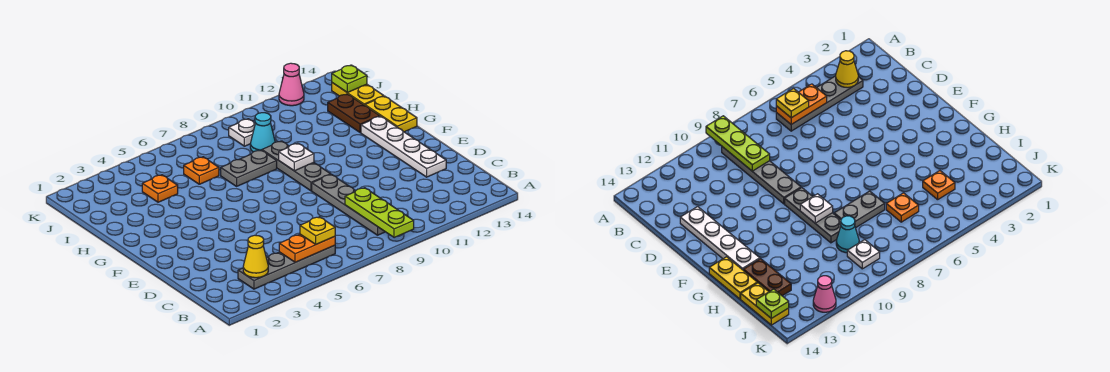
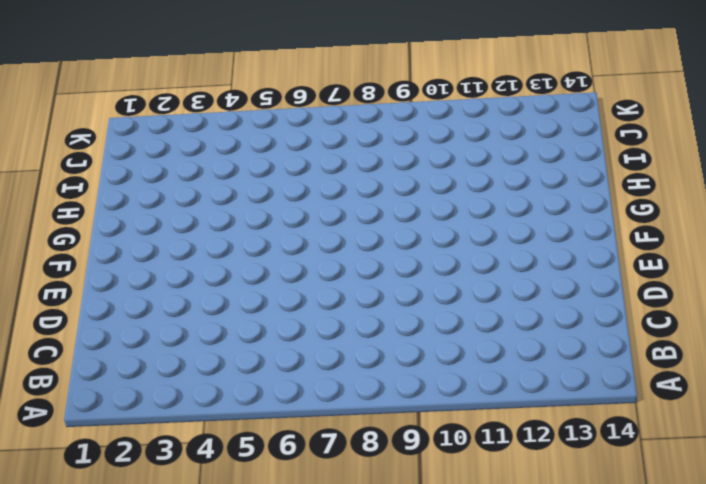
none -> grey 1x4 plate [238,245,335,289]
none -> grey 1x4 plate [312,174,385,235]
none -> white 1x4 plate [361,116,446,177]

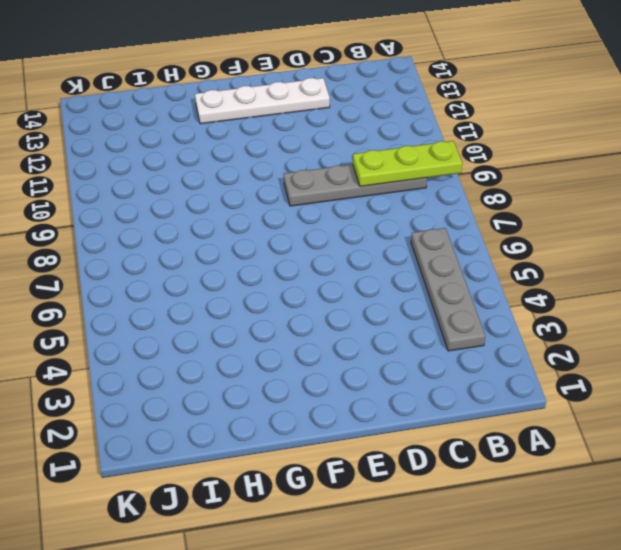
none -> grey 1x3 plate [262,141,331,191]
none -> yellow 1x2 plate [365,96,417,132]
none -> grey 1x2 plate [221,150,277,186]

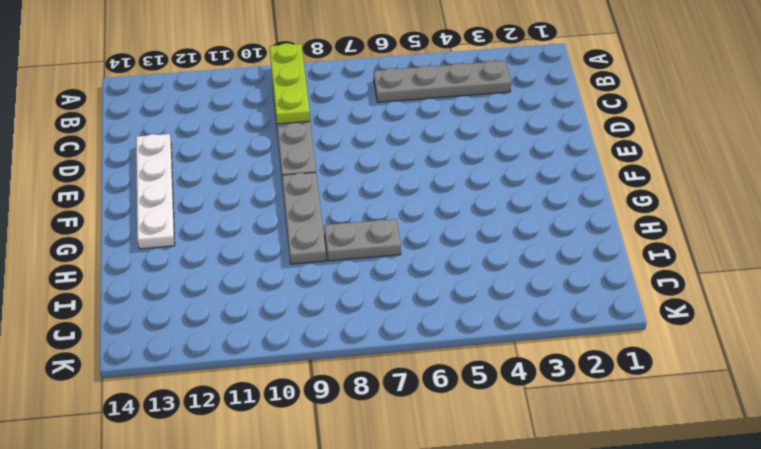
none -> yellow 1x2 plate [365,96,417,132]
none -> brown 1x2 plate [328,94,380,133]
none -> orange 1x1 plate [142,175,178,202]

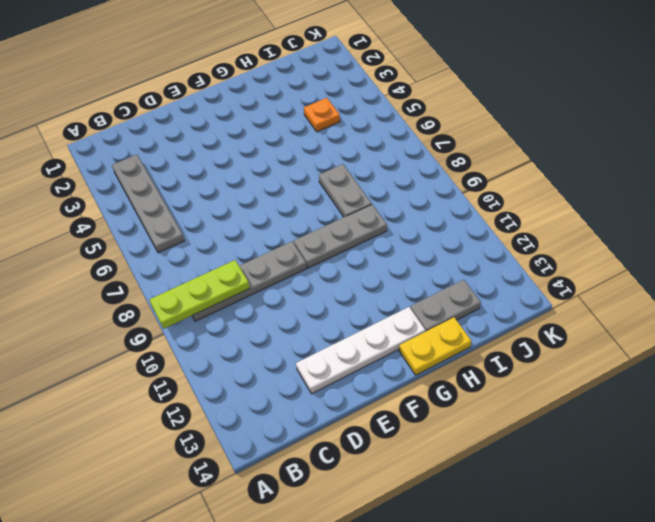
grey 1x2 plate [411,280,481,332] -> brown 1x2 plate [328,94,380,133]
none -> orange 1x1 plate [184,157,219,184]
none -> cyan 1x1 cone [250,113,275,152]
none -> yellow 1x2 plate [332,83,383,105]

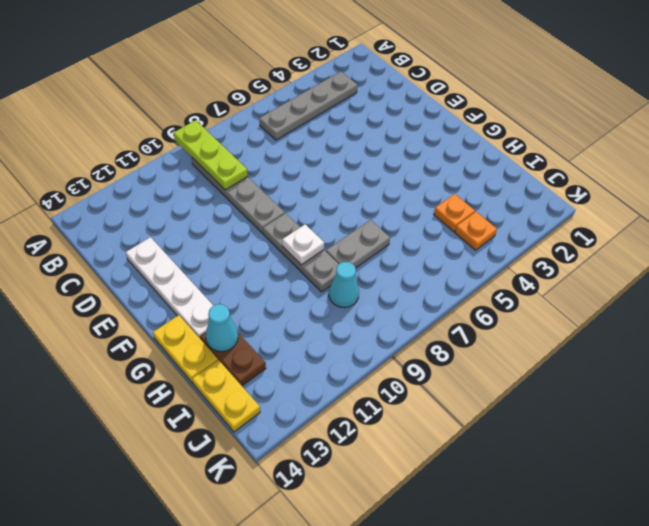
cyan 1x1 cone [206,304,238,352] -> none
orange 1x1 plate [455,212,497,250] -> orange 1x1 plate moved to [184,157,219,184]
none -> white 1x1 plate [229,119,255,146]
none -> pink 1x1 cone [279,63,304,106]
none -> yellow 1x1 cone [243,235,268,278]

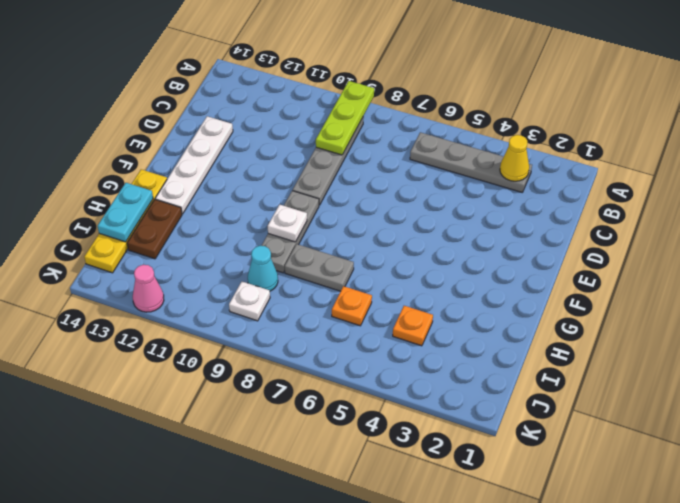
cyan 1x2 plate [98,183,153,242] -> none
none -> orange 1x2 plate [279,234,335,262]
none -> lime 1x1 plate [332,65,367,93]
none -> yellow 1x1 plate [300,217,335,244]

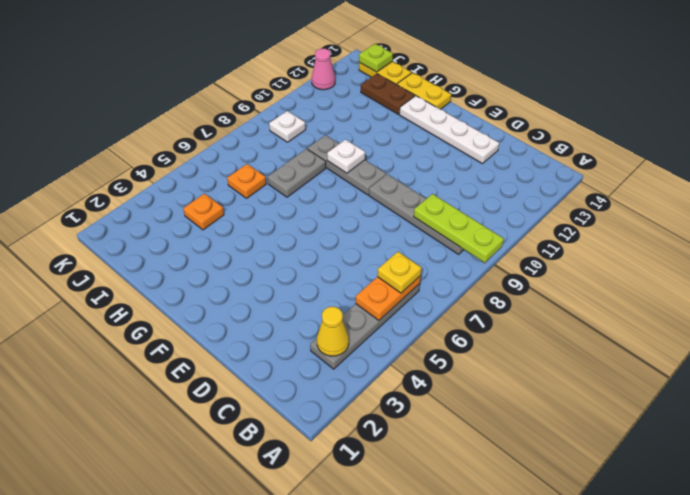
none -> cyan 1x1 cone [250,113,275,152]

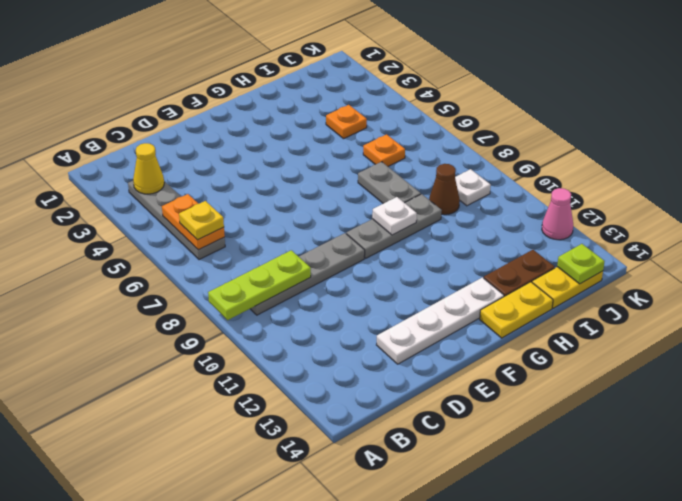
brown 1x1 cone [429,164,460,215] -> cyan 1x1 cone [250,113,275,152]

